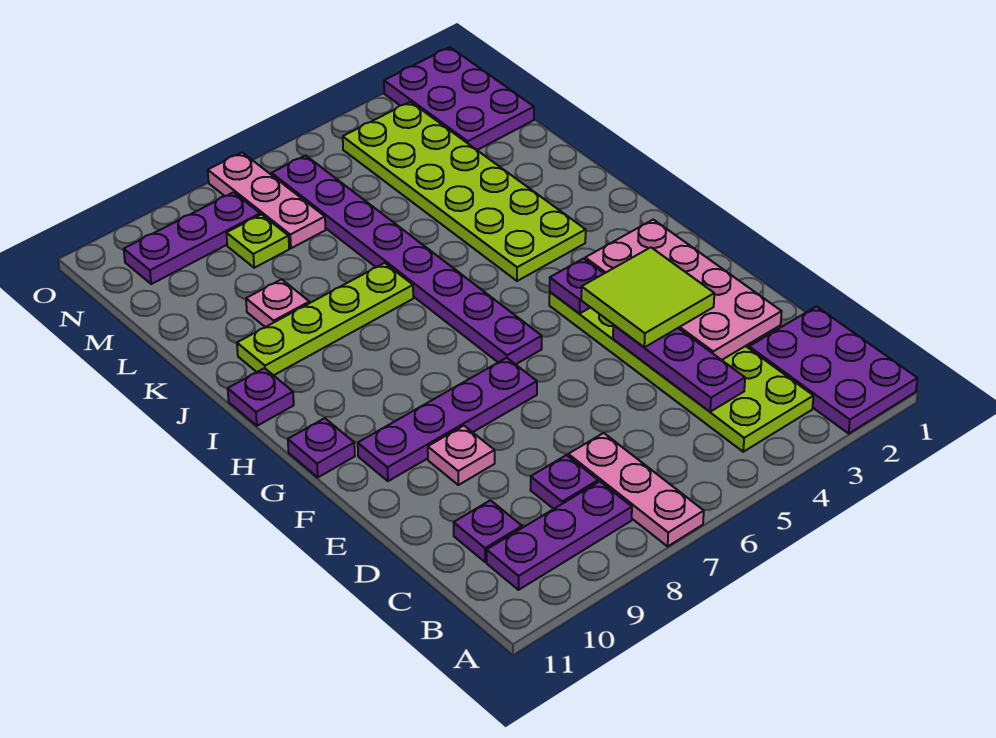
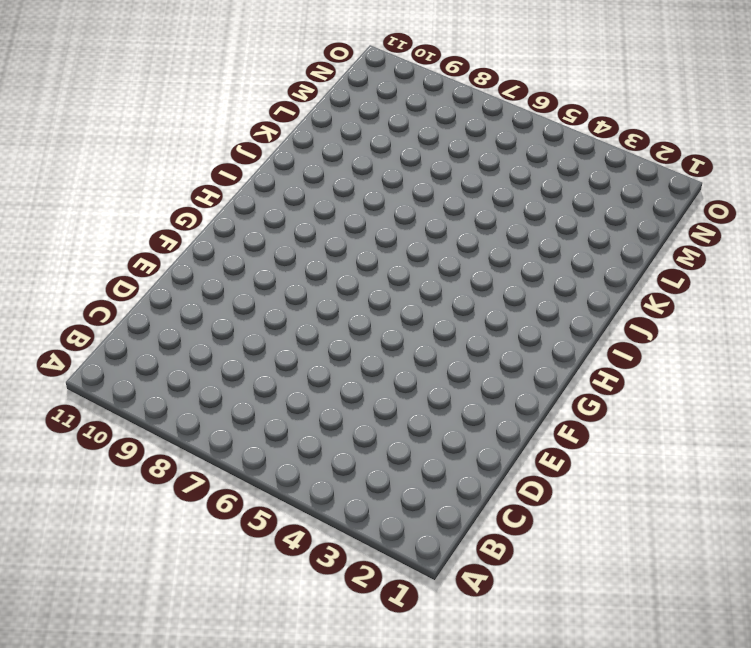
none -> purple 2x3 plate [749,307,917,433]
none -> pink 1x3 plate [568,433,704,546]
none -> lime 2x6 plate [549,292,813,452]

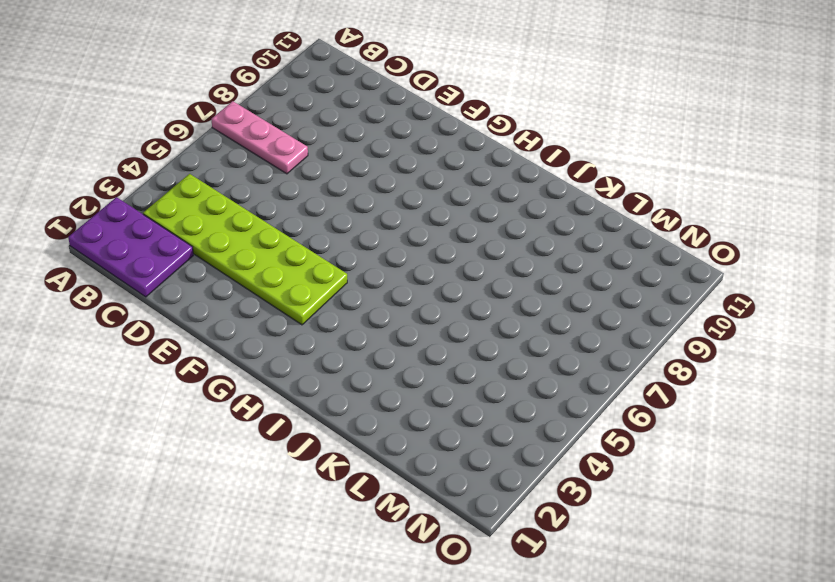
none -> purple 1x3 plate [487,481,632,590]
none -> purple 1x1 plate [531,455,598,509]
none -> purple 1x1 plate [454,500,522,562]

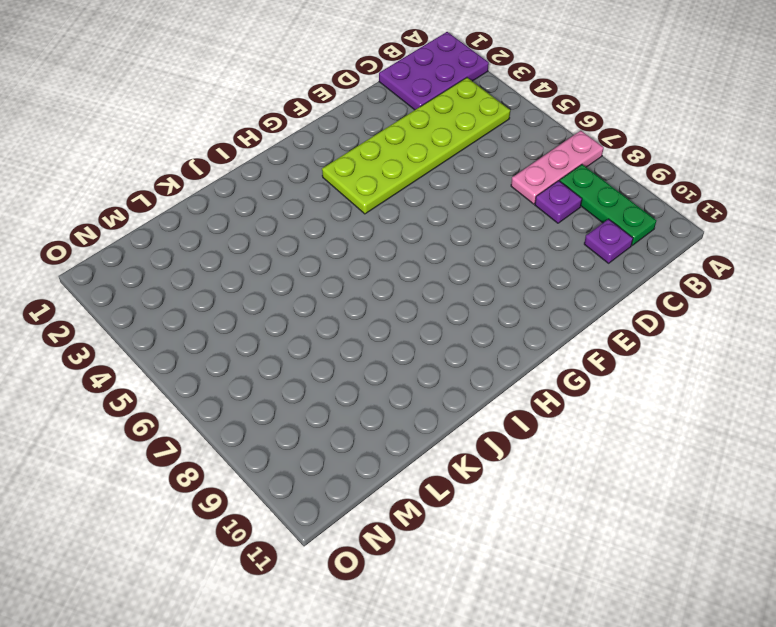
green 1x3 plate [560,165,656,245] -> purple 1x3 plate [487,481,632,590]
none -> pink 1x1 plate [428,426,495,485]
none -> purple 1x4 plate [358,358,537,481]
none -> purple 1x8 plate [272,155,542,364]

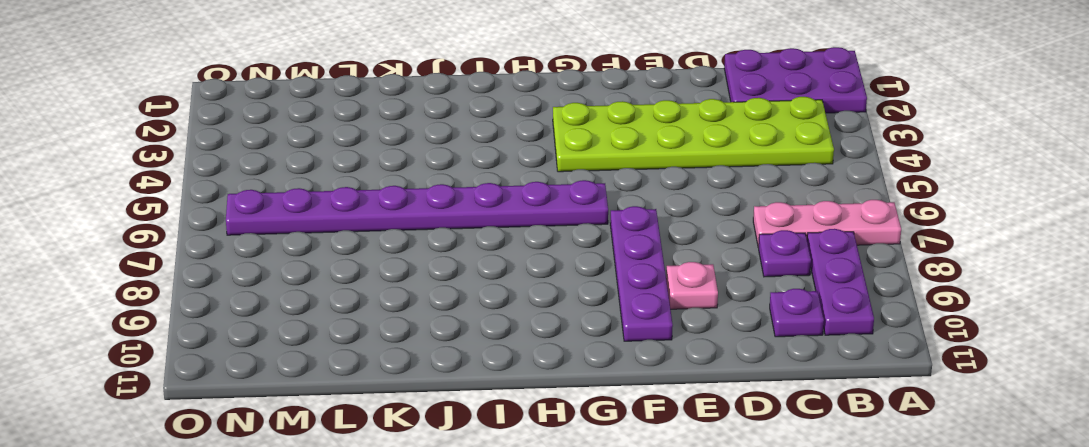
none -> purple 1x1 plate [288,418,355,477]
none -> lime 2x6 plate [343,102,586,281]
none -> purple 1x1 plate [228,368,294,426]

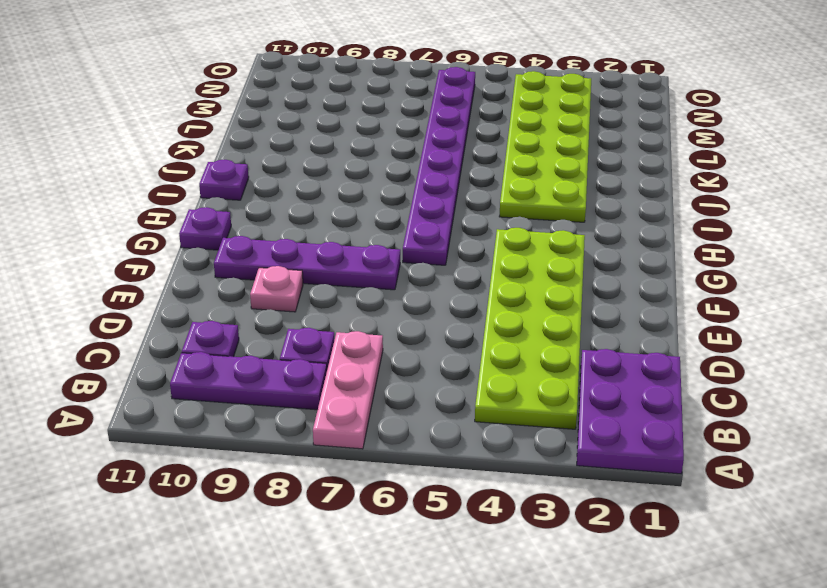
none -> lime 1x4 plate [237,263,413,375]
none -> pink 1x1 plate [246,279,310,327]
none -> purple 2x3 plate [384,47,534,150]

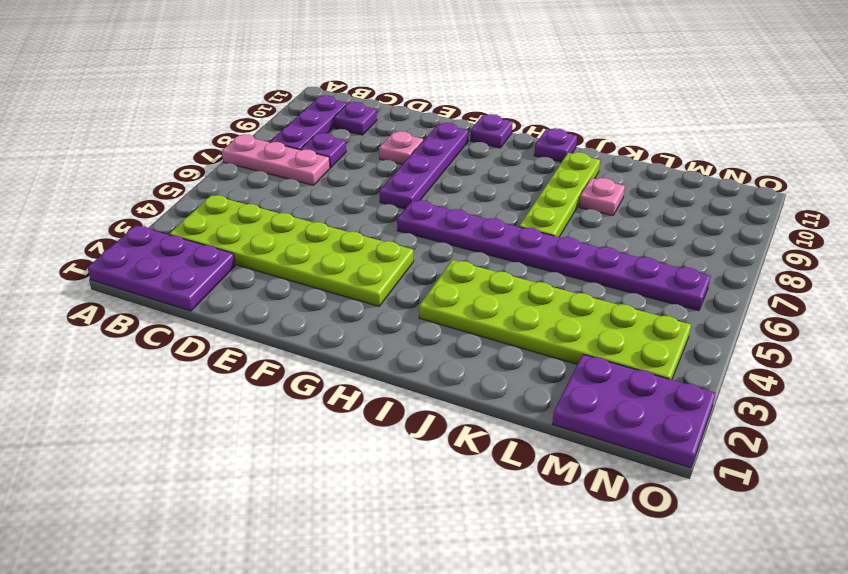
none -> pink 1x3 plate [208,152,326,248]
none -> lime 1x1 plate [227,214,289,268]
none -> purple 1x3 plate [124,192,260,284]

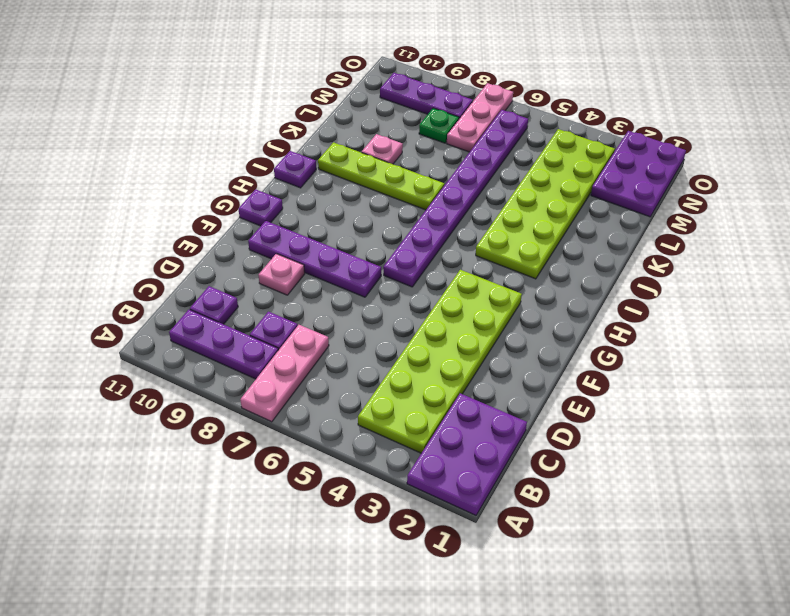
green 1x1 plate [419,108,459,143] -> lime 1x1 plate [227,214,289,268]
none -> purple 1x3 plate [613,325,745,412]
none -> pink 2x4 plate [585,220,782,360]
none -> purple 1x1 plate [550,259,604,314]

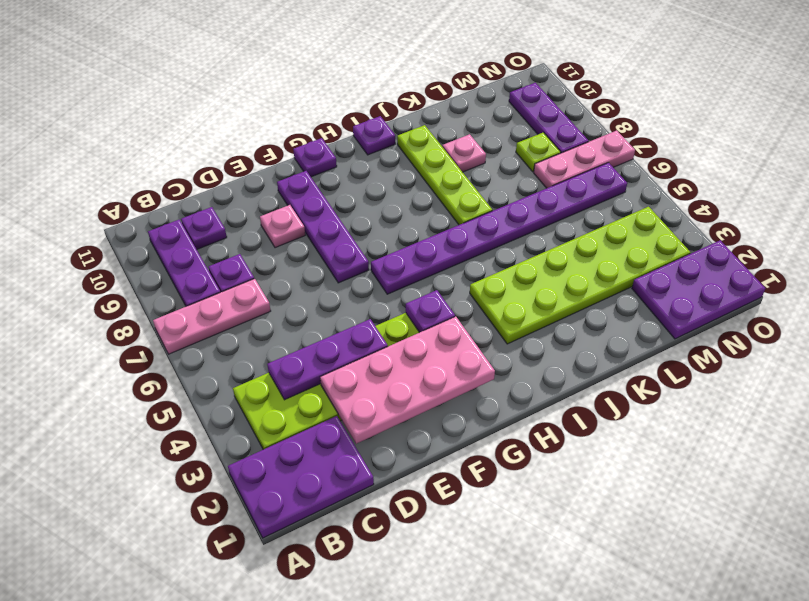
none -> lime 2x2 tile [581,247,714,347]

